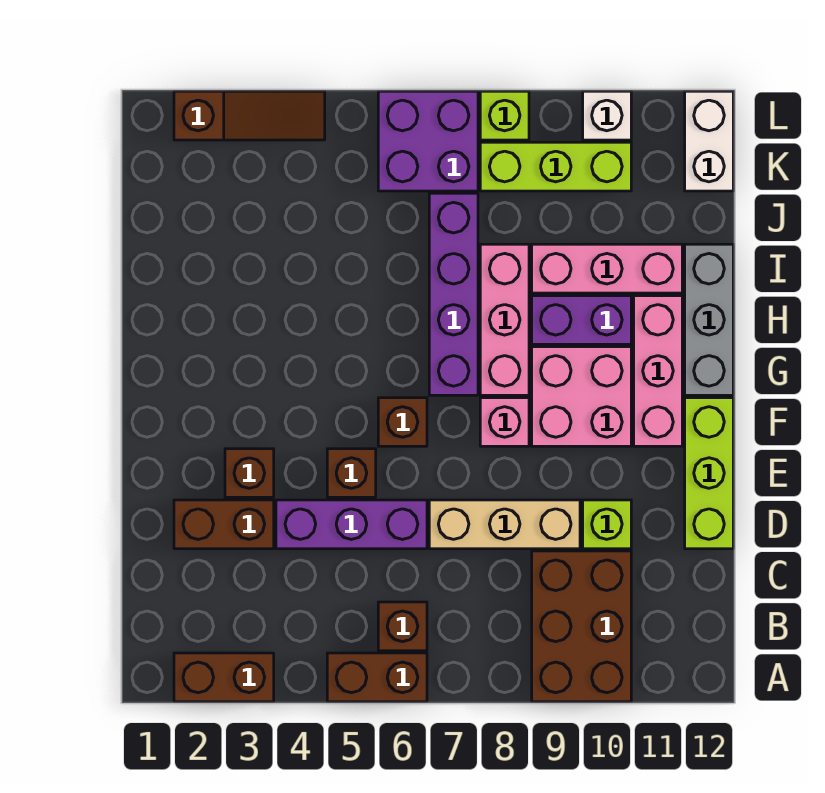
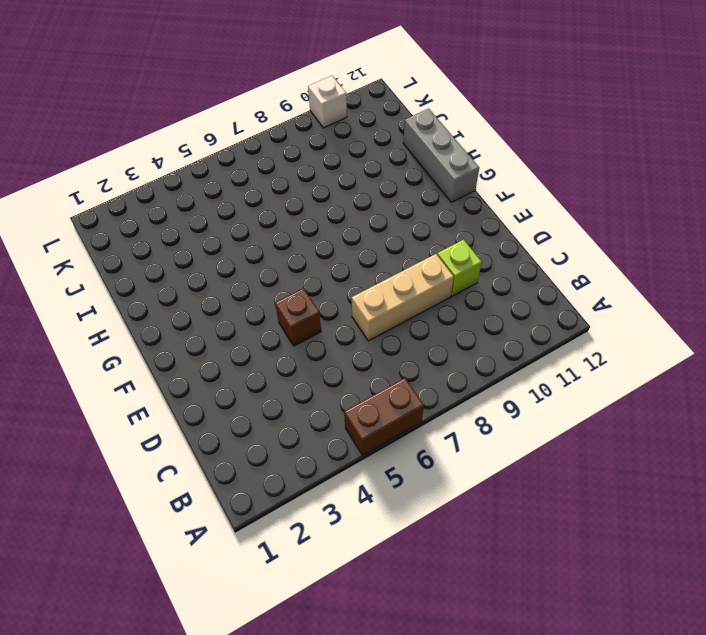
none -> brown 1x2 brick [174,653,274,702]
none -> brown 2x3 brick [532,551,631,702]
none -> brown 1x1 brick [378,602,427,651]

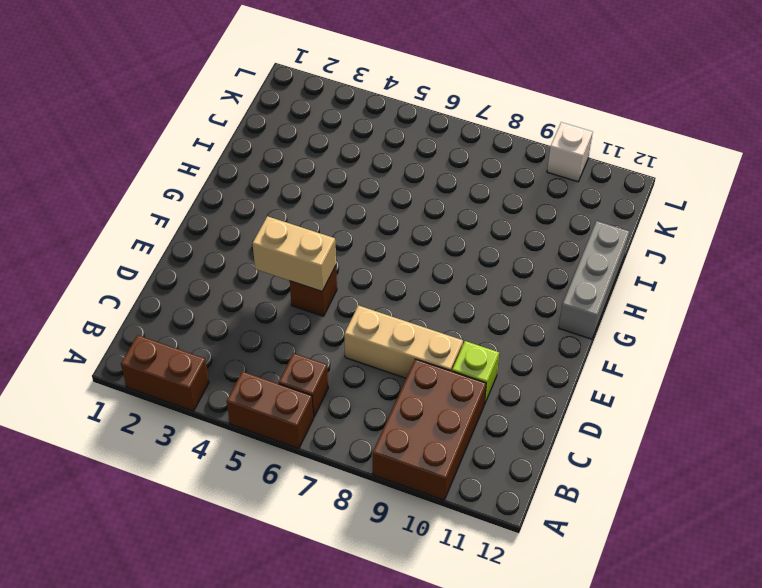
tan 1x2 brick [252,216,336,291] -> none
none -> brown 1x2 brick [174,500,274,549]
none -> purple 1x3 brick [276,500,427,549]
none -> lime 1x3 brick [685,398,733,549]

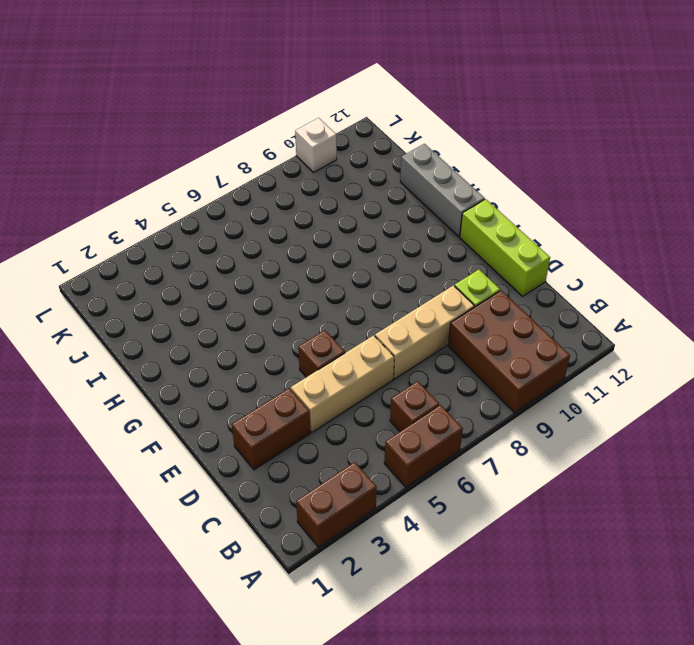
tan 1x3 brick [291,335,394,432] -> purple 1x3 brick [276,500,427,549]
none -> brown 1x1 brick [225,449,274,497]
none -> brown 1x1 brick [378,398,427,446]
none -> pink 1x1 brick [480,398,529,446]

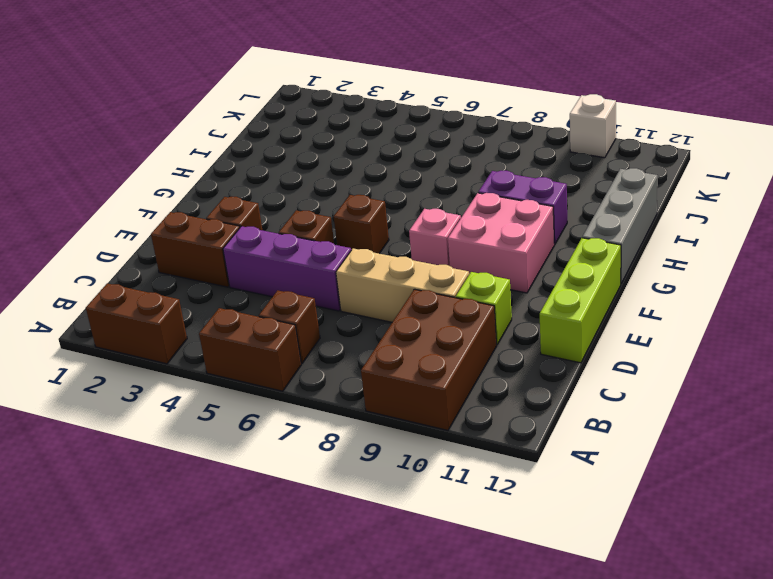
none -> pink 1x3 brick [634,296,682,446]
none -> purple 1x4 brick [429,193,478,395]
none -> pink 1x3 brick [480,244,529,395]

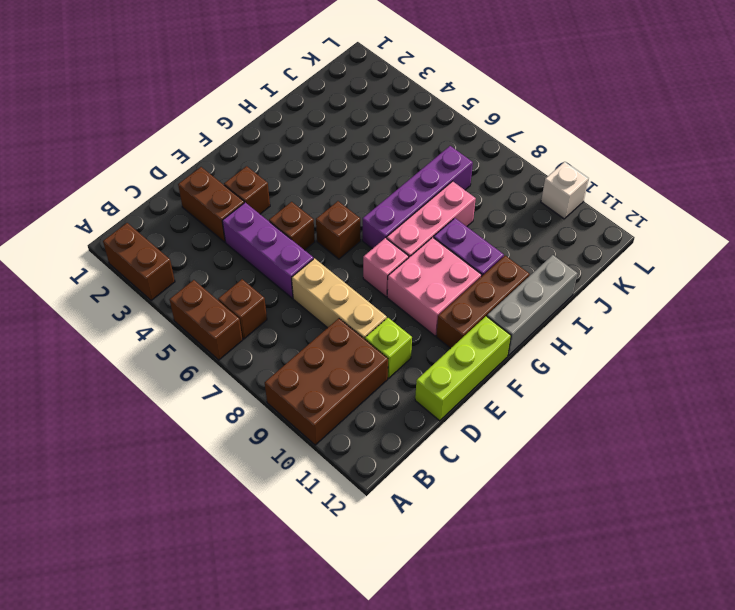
brown 1x3 brick [436,256,530,349] -> pink 1x3 brick [634,296,682,446]
none -> pink 1x3 brick [532,244,682,293]
none -> purple 2x2 brick [378,91,478,191]
none -> lime 1x3 brick [480,142,631,191]

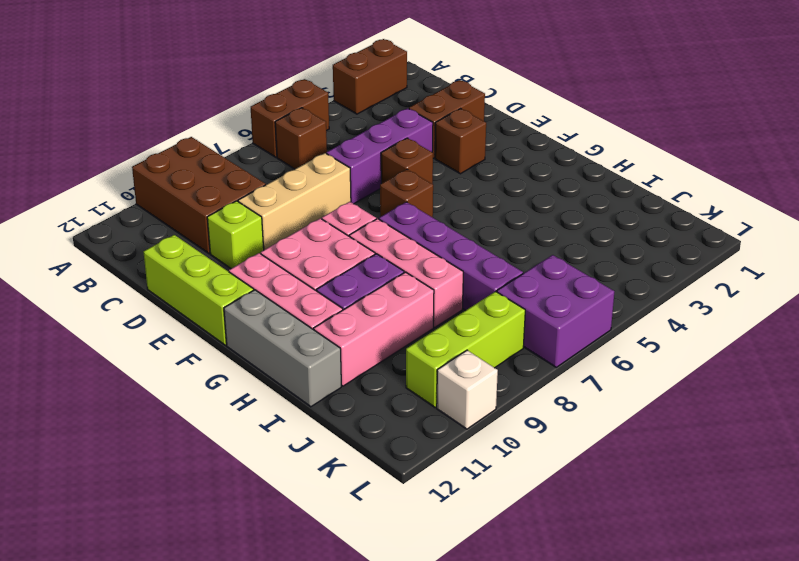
none -> white 1x2 brick [685,91,733,191]
none -> brown 1x3 slope [174,91,325,140]
none -> lime 1x1 brick [480,91,529,140]

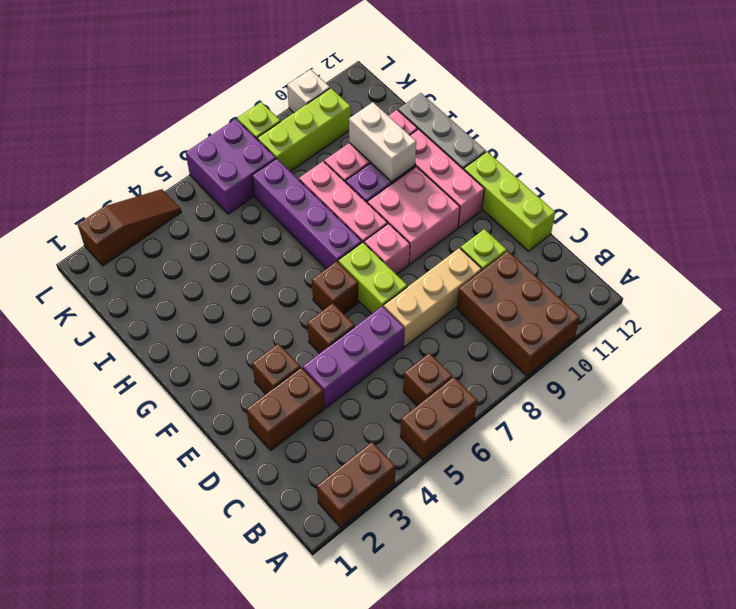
lime 1x2 brick [338,242,407,314] -> none
white 1x2 brick [349,102,416,182] -> white 1x2 brick moved to [685,91,733,191]

